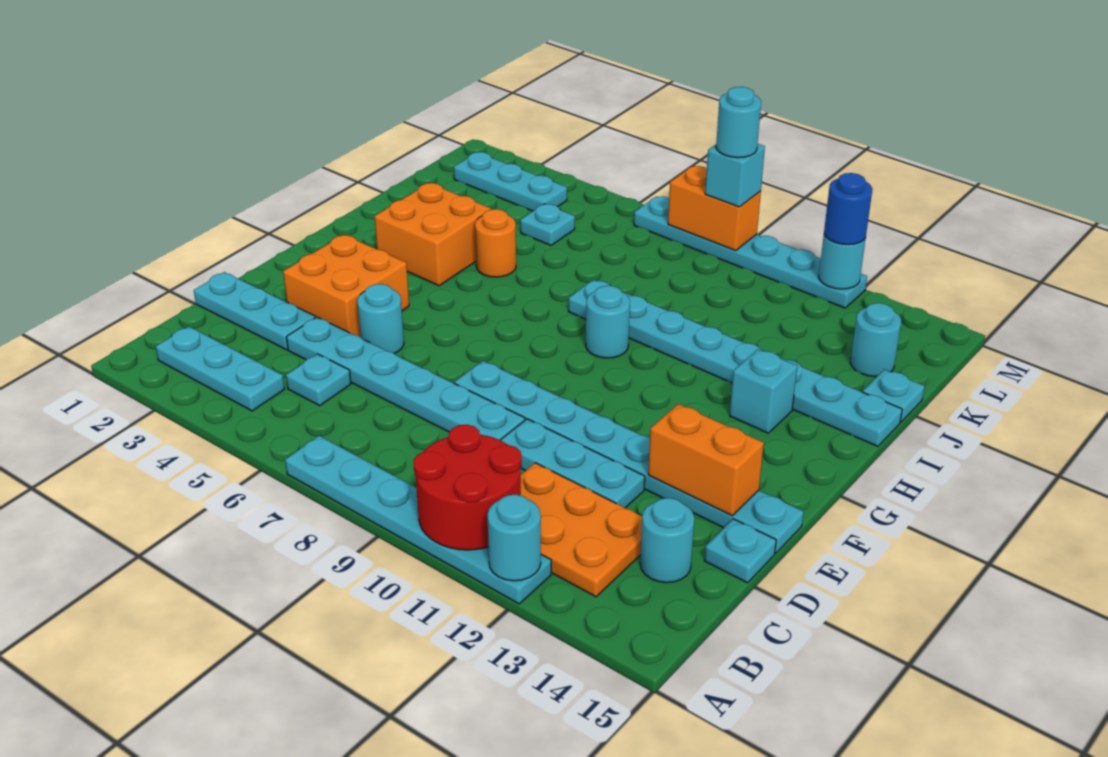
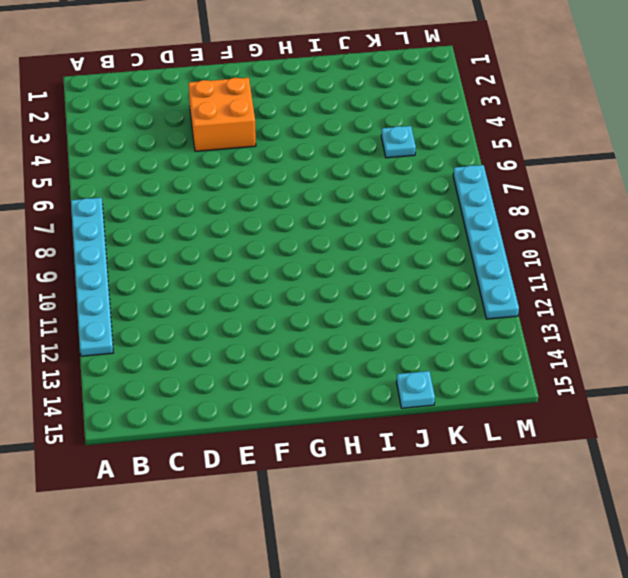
none -> cyan 1x3 plate [156,326,285,411]
none -> orange 2x3 plate [520,463,642,597]
none -> cyan 1x1 plate [286,354,351,406]
none -> cyan 1x1 round brick [640,498,694,583]

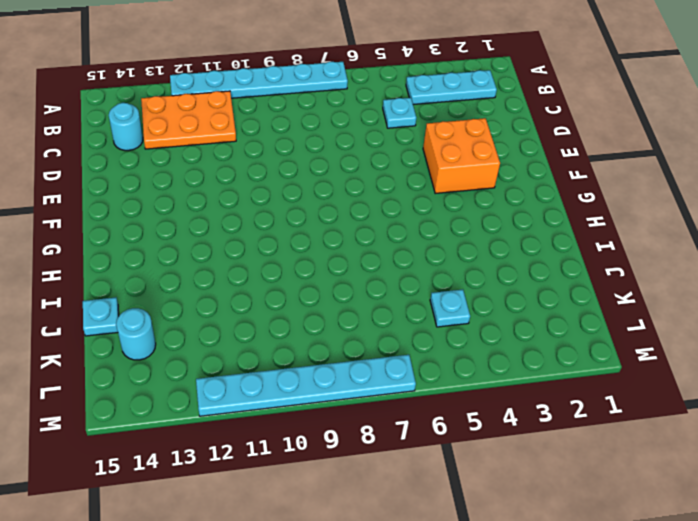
none -> cyan 1x3 plate [194,272,316,350]
none -> cyan 1x6 plate [287,317,525,440]
none -> cyan 1x3 plate [501,419,645,508]
none -> cyan 1x1 plate [704,519,776,583]

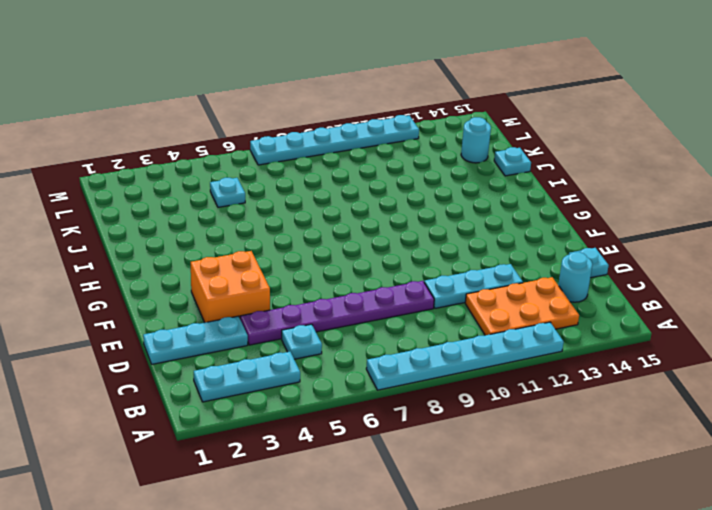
purple 1x6 plate [240,281,434,345] -> cyan 1x6 plate [287,317,525,440]
none -> cyan 1x1 round brick [357,284,404,353]
none -> cyan 1x8 plate [454,361,804,553]
none -> orange 2x2 brick [375,183,491,286]
none -> cyan 1x1 round brick [586,286,630,358]

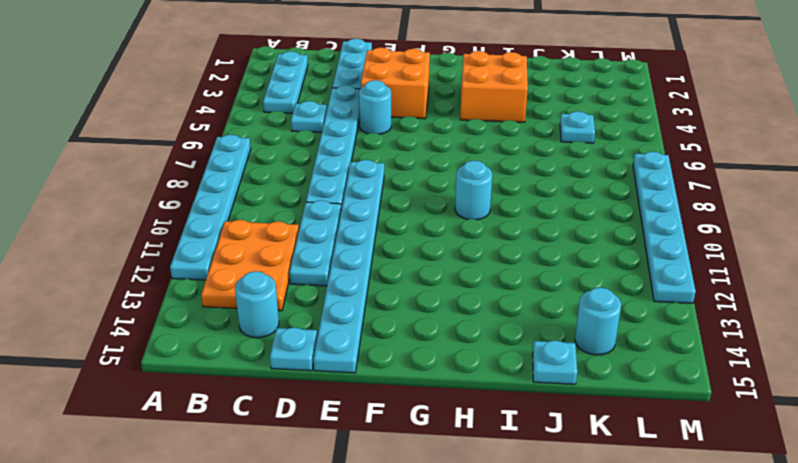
none -> cyan 1x1 brick [730,349,797,433]
none -> orange 1x1 round brick [475,209,516,277]
none -> cyan 1x8 plate [568,280,902,446]
none -> cyan 1x3 plate [454,152,567,211]

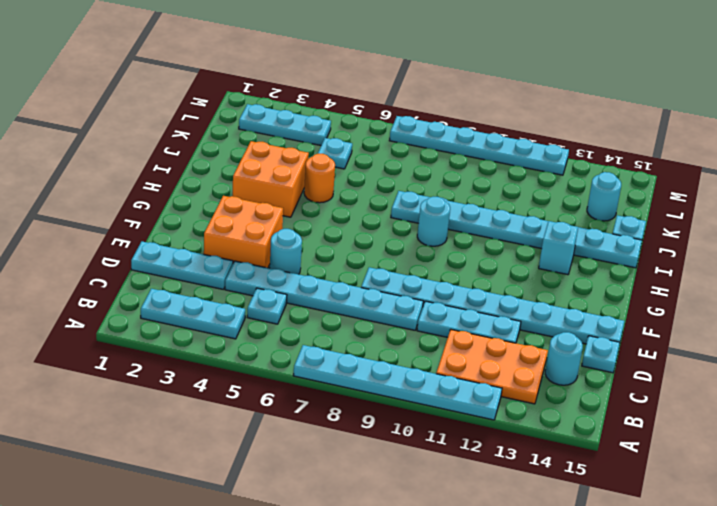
none -> red 2x2 round brick [413,425,522,550]
none -> cyan 1x1 round brick [487,495,541,581]
none -> orange 1x2 brick [648,404,764,516]
none -> orange 1x2 brick [668,166,761,251]

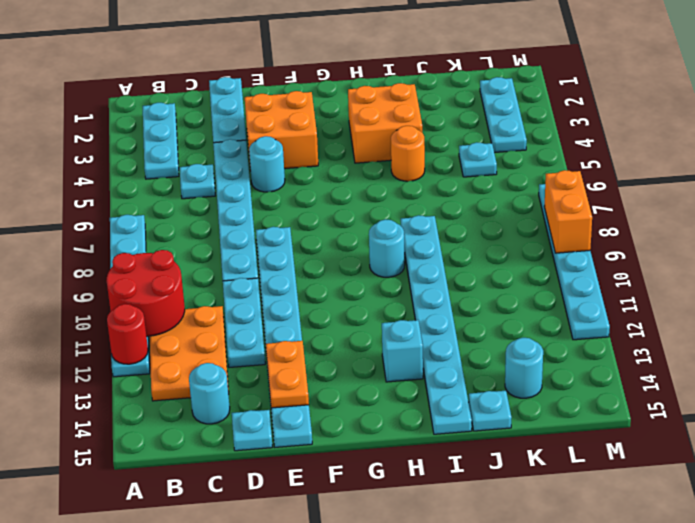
red 1x1 round brick [107,304,148,364] -> cyan 1x1 round brick [487,495,541,581]
orange 1x2 plate [266,341,309,408] -> orange 1x2 brick [648,404,764,516]
none -> cyan 1x1 round brick [819,235,866,289]
none -> cyan 1x1 brick [705,144,765,207]
none -> blue 1x1 round brick [824,173,872,245]
none -> cyan 1x1 round brick [716,87,761,158]

